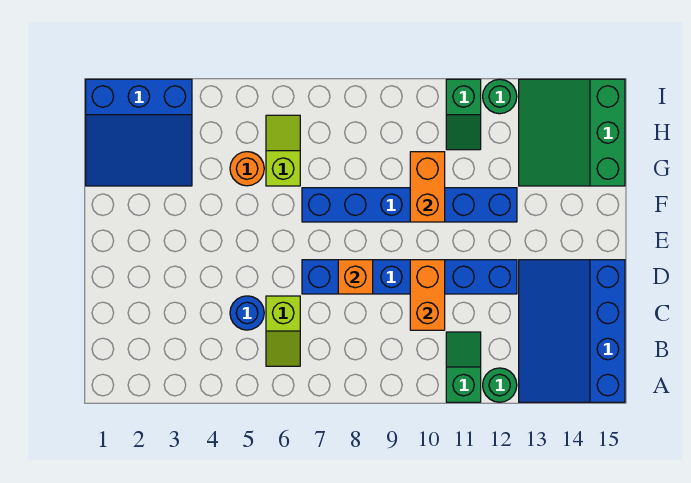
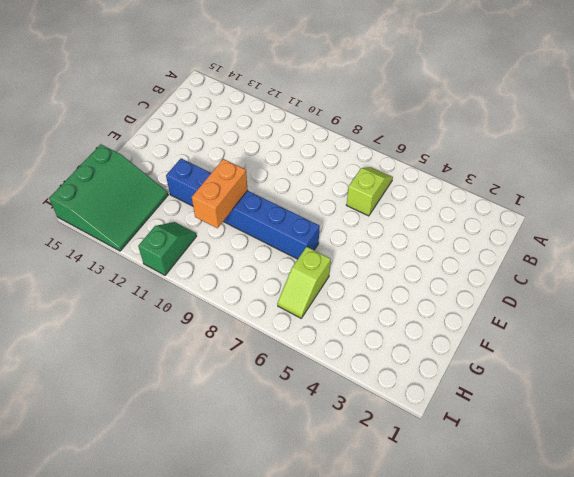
none -> green 1x2 slope [446,332,481,402]
none -> green 1x1 round brick [483,368,517,402]
none -> blue 3x4 slope [519,260,625,402]

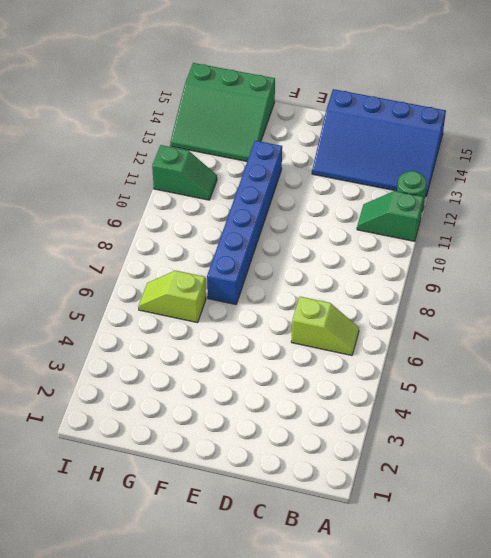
none -> blue 1x1 round brick [230,296,264,330]
none -> blue 1x6 brick [302,260,517,294]
none -> blue 3x3 slope [86,79,192,186]

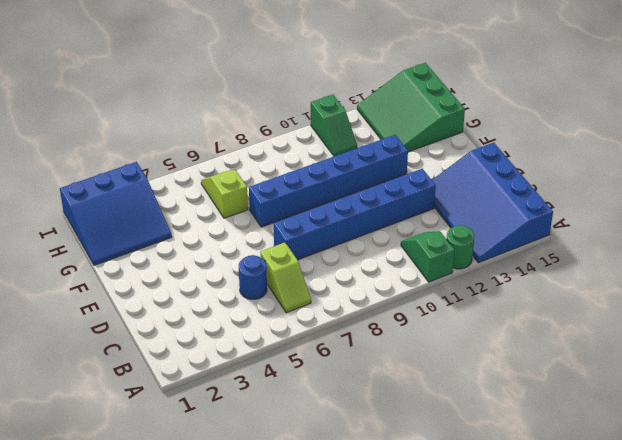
none -> orange 1x1 round brick [230,152,264,186]
none -> green 1x1 round brick [483,79,517,114]
none -> orange 1x2 brick [410,260,445,330]

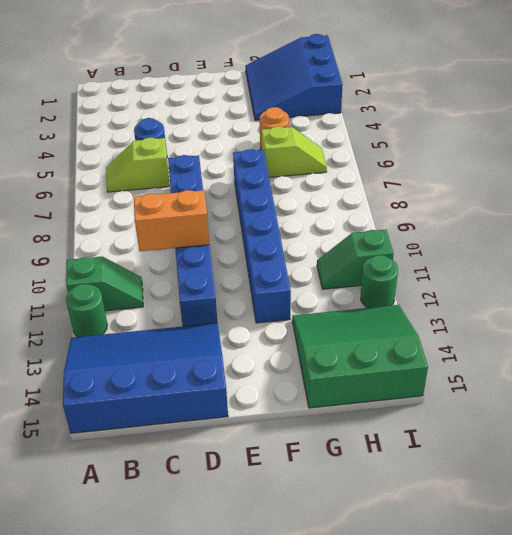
none -> orange 1x1 brick [338,260,373,294]
none -> orange 1x2 brick [410,152,445,222]

